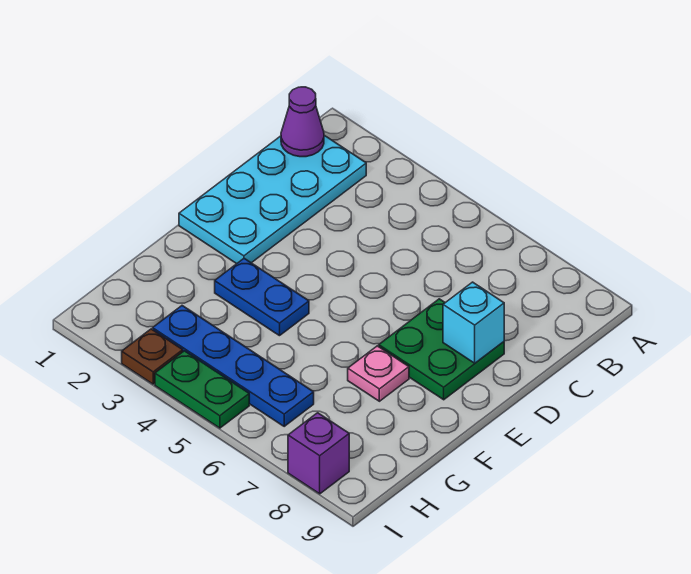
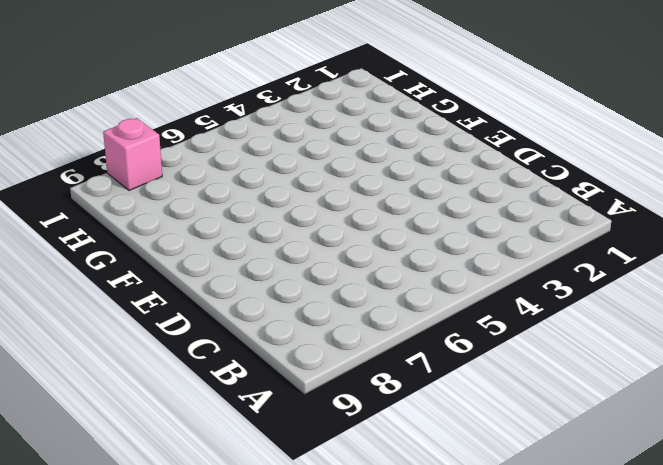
pink 1x1 brick [103,118,162,190] -> purple 1x1 brick [288,413,349,494]
none -> cyan 2x4 plate [179,135,366,264]
none -> green 2x2 plate [379,299,504,400]

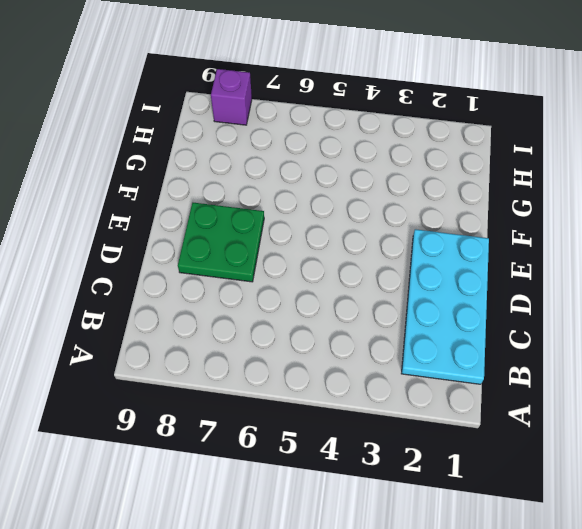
none -> blue 1x2 plate [215,258,309,336]
none -> pink 1x1 plate [348,346,409,401]

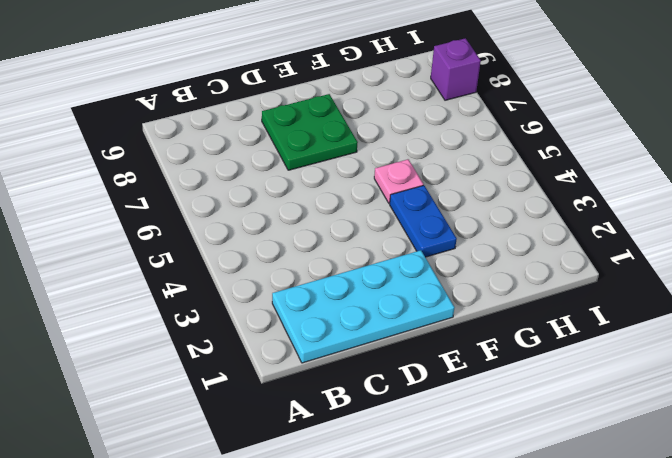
pink 1x1 plate [374,159,424,203] -> pink 1x1 plate moved to [348,346,409,401]
none -> blue 1x4 plate [153,306,314,426]
none -> brown 1x1 plate [122,329,183,384]

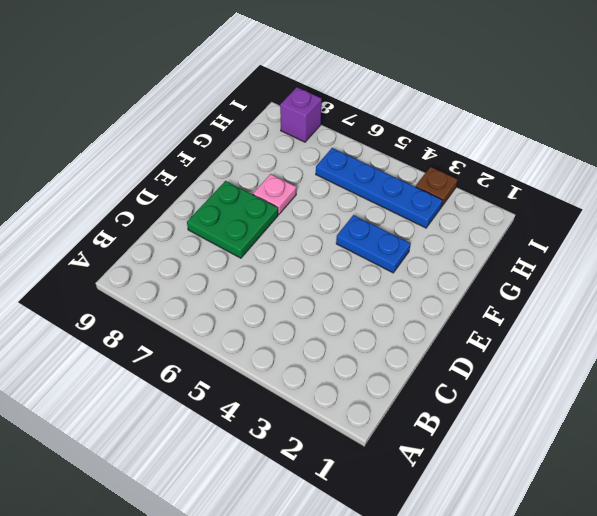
none -> cyan 2x4 plate [179,135,366,264]
none -> green 1x2 plate [155,351,249,428]

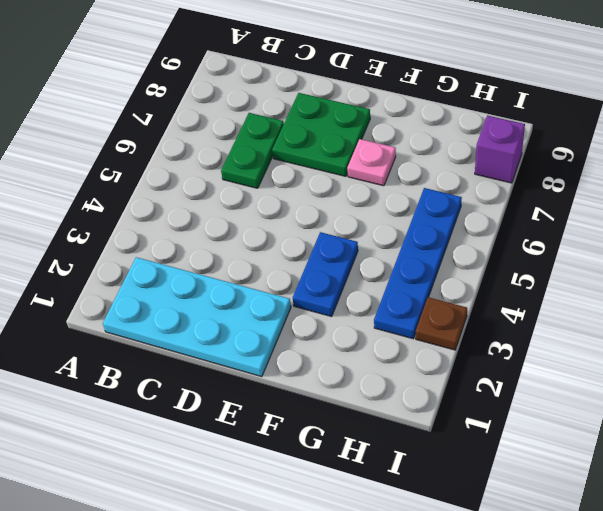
green 1x2 plate [221,113,284,188] -> green 1x2 plate moved to [155,351,249,428]
none -> purple 1x1 cone [281,87,324,157]
none -> cyan 1x1 brick [443,282,504,363]

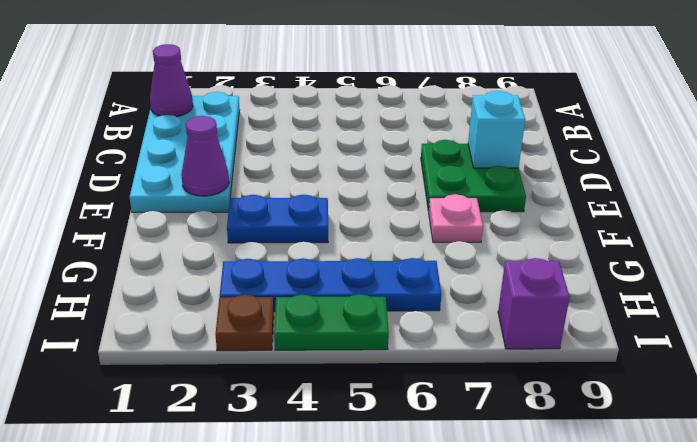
purple 1x1 cone [181,116,229,196] -> none

